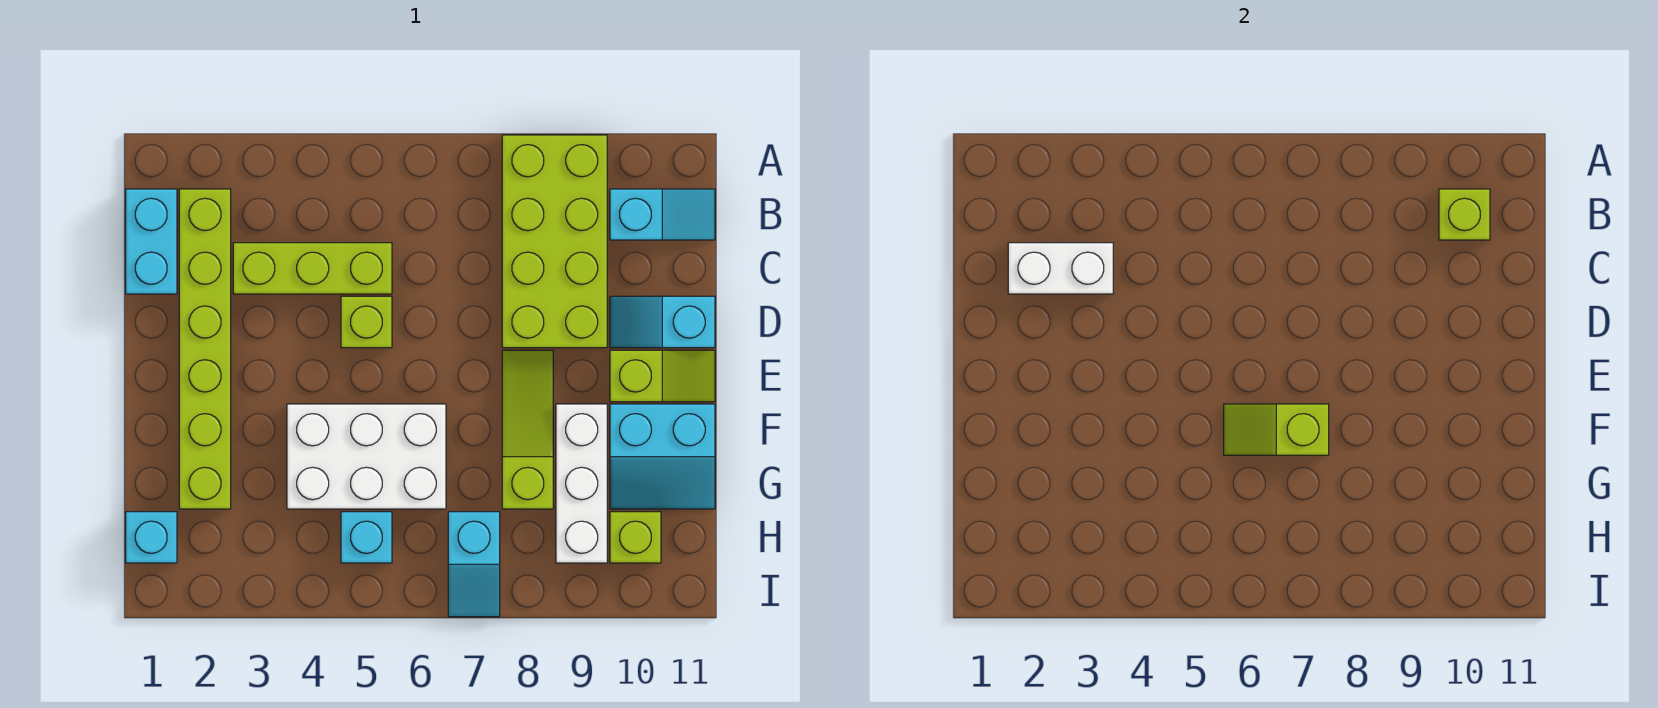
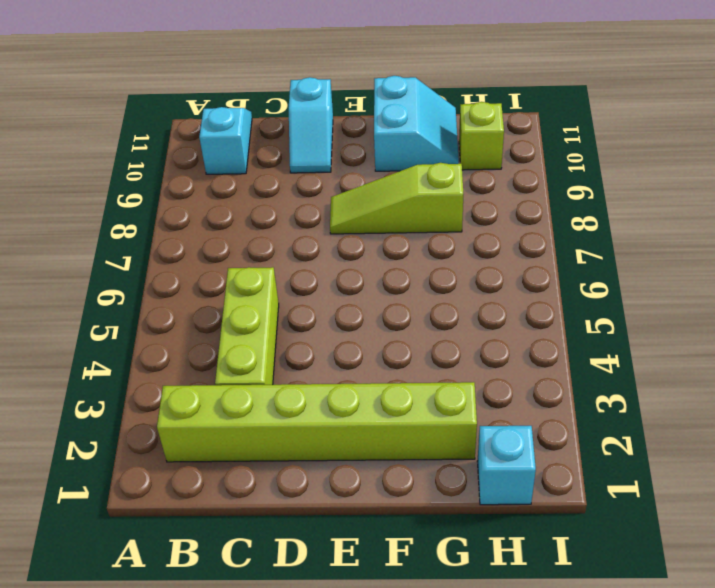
none -> lime 2x4 brick [502,135,607,348]
none -> cyan 1x2 brick [126,189,177,294]
none -> lime 1x1 brick [341,296,392,348]

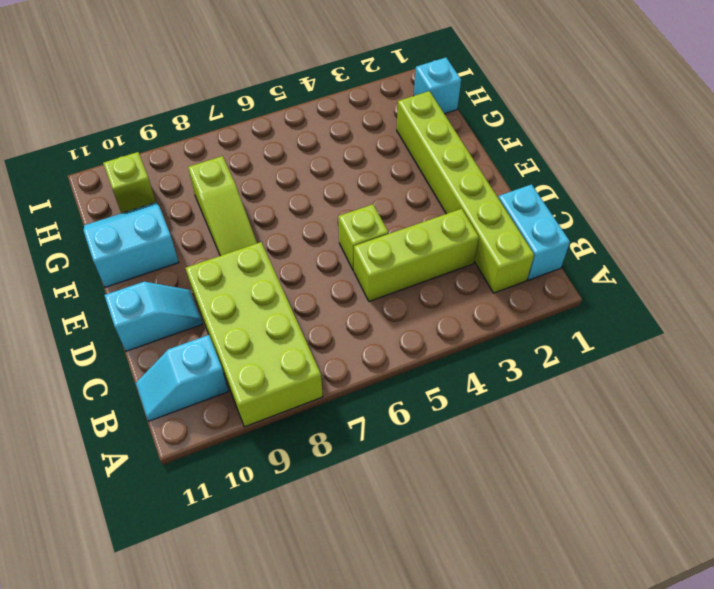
none -> lime 1x2 slope [610,350,715,402]
none -> white 2x3 brick [287,404,446,509]
none -> white 1x3 brick [556,404,607,563]

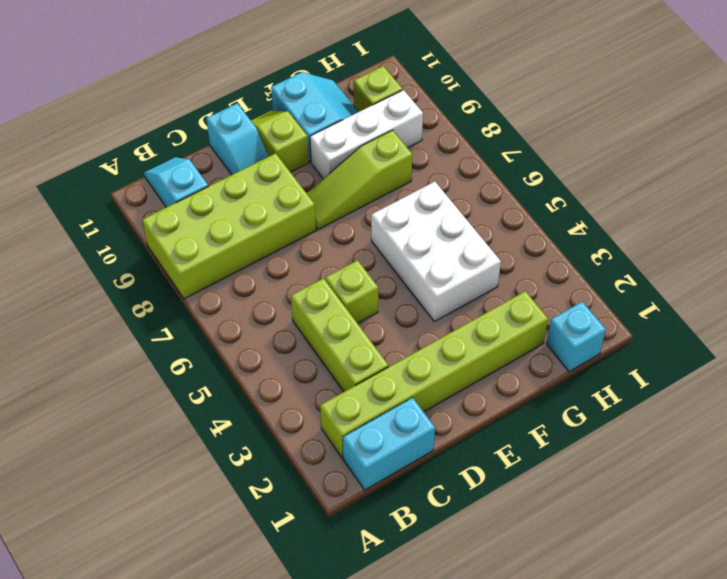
none -> cyan 1x1 brick [341,512,392,563]
none -> cyan 1x2 slope [448,512,500,617]
none -> lime 1x1 brick [1439,189,1490,240]

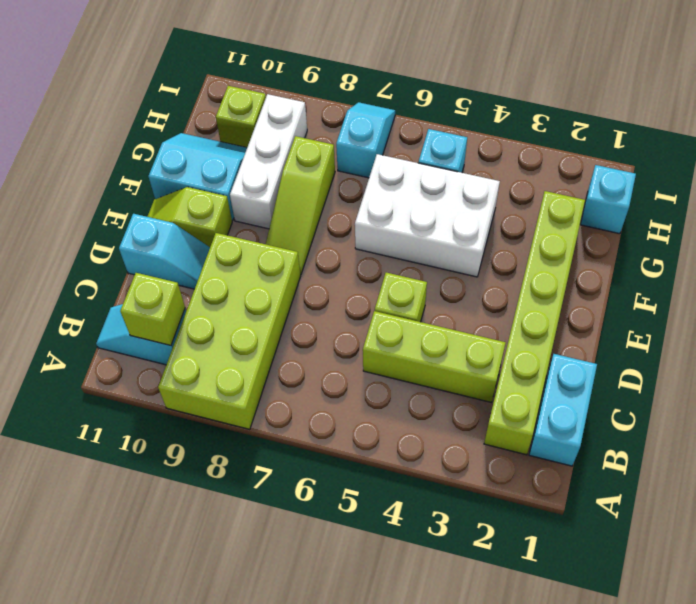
none -> white 1x2 brick [1008,243,1113,294]
none -> lime 1x2 slope [1224,404,1329,455]

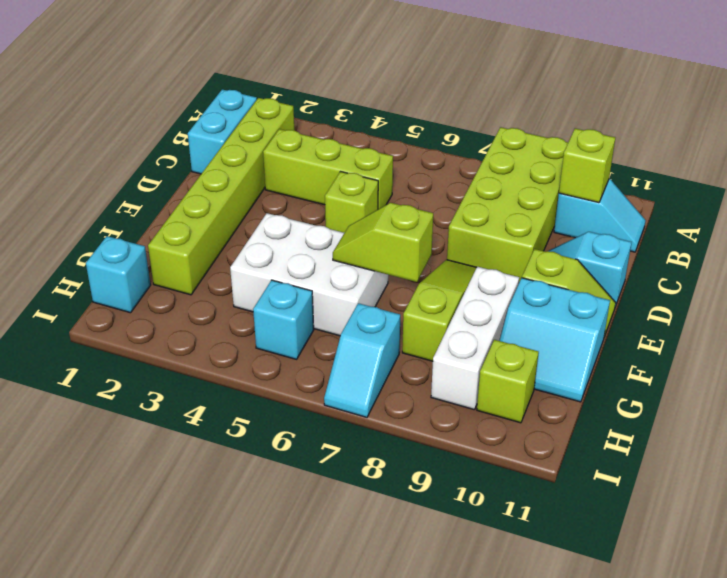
none -> white 1x2 brick [1008,243,1113,294]

